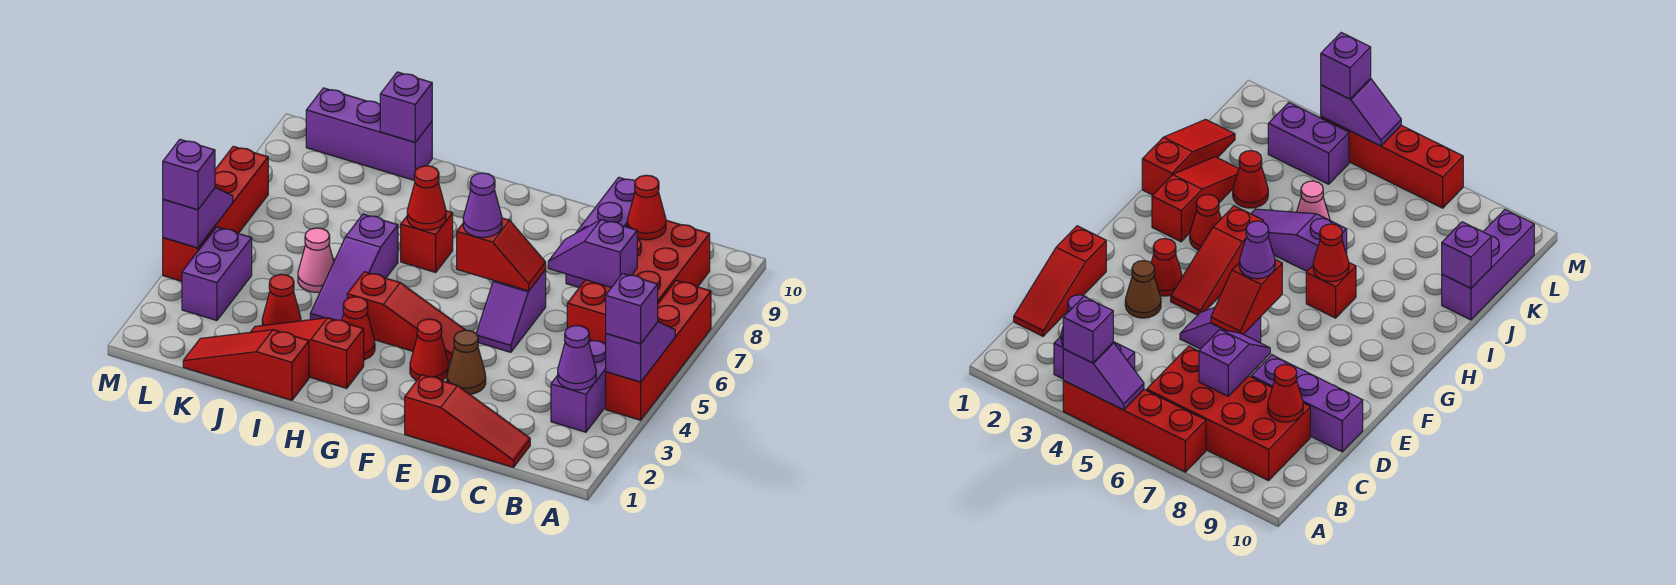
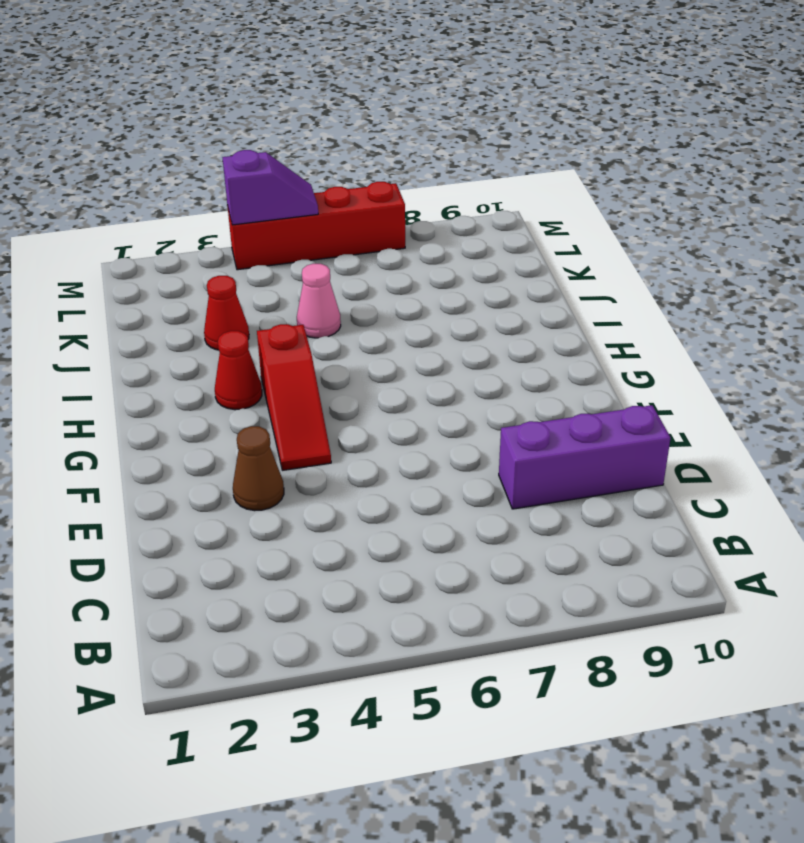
none -> red 1x4 brick [606,280,711,420]
none -> purple 1x2 brick [551,340,606,432]
none -> red 2x4 brick [567,220,710,345]
none -> red 1x3 slope [405,375,530,467]

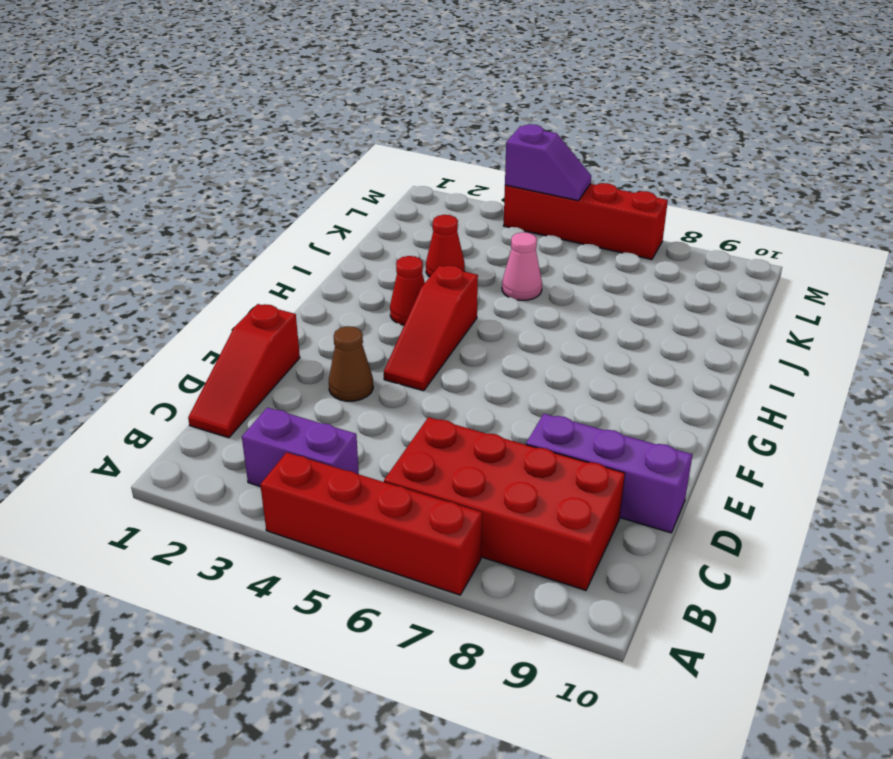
none -> purple 1x2 slope [476,270,546,352]
none -> red 1x1 cone [410,319,449,381]
none -> red 1x3 slope [251,318,364,388]
none -> red 1x1 brick [401,211,453,272]

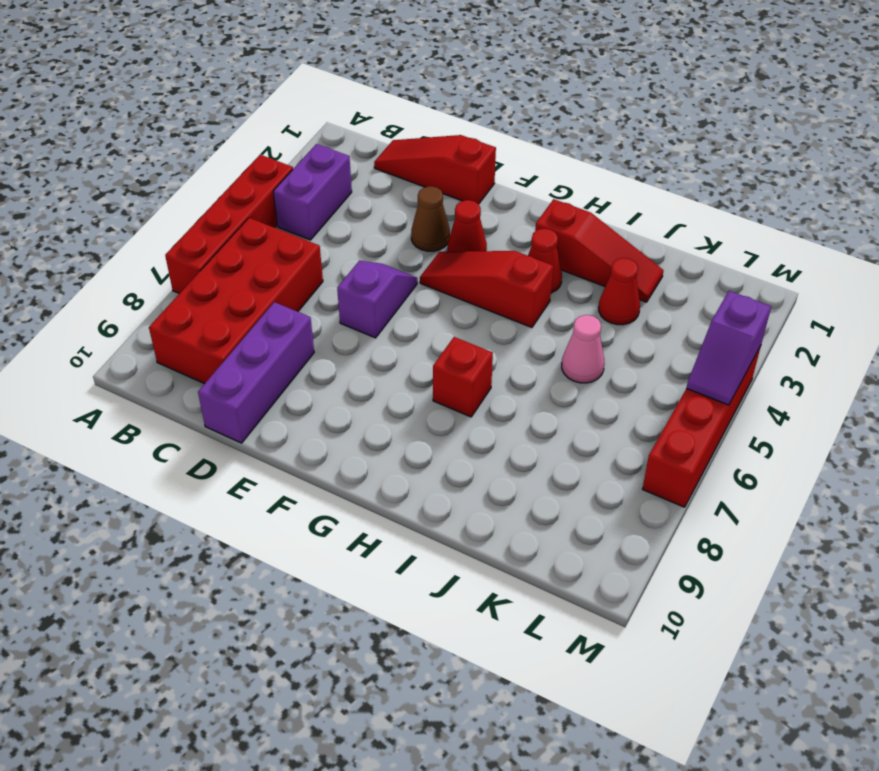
none -> red 1x3 slope [183,330,309,400]
none -> purple 1x3 slope [310,214,398,320]
none -> purple 1x3 brick [306,88,432,180]
none -> purple 1x2 brick [182,227,252,320]

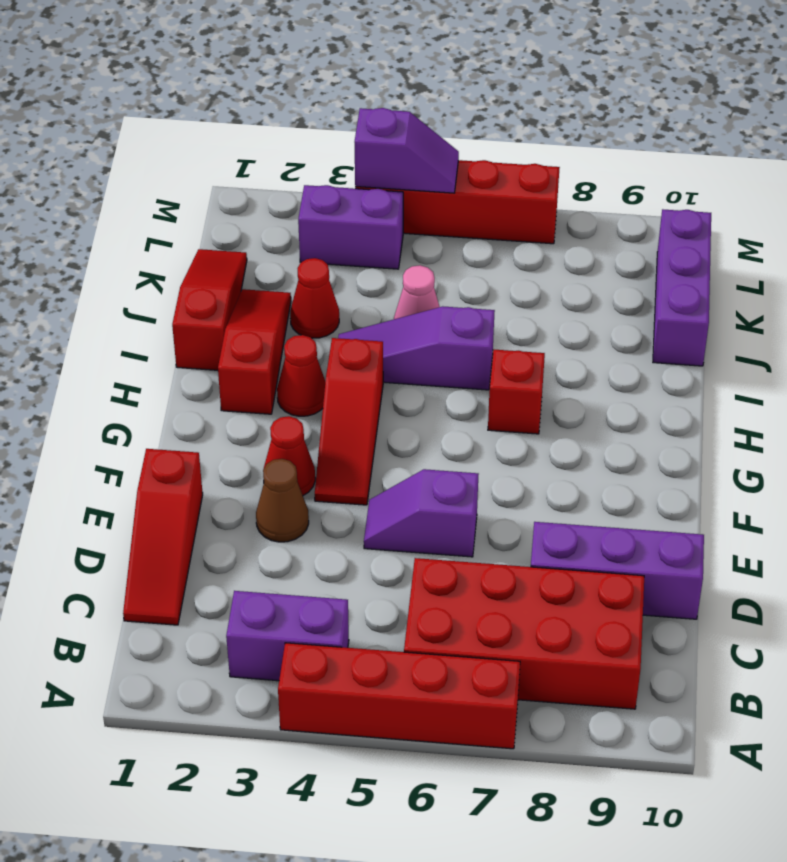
none -> purple 1x2 slope [606,322,675,382]
none -> purple 1x1 cone [558,326,596,390]
none -> purple 1x2 slope [548,220,637,288]
none -> red 1x1 cone [627,175,666,240]

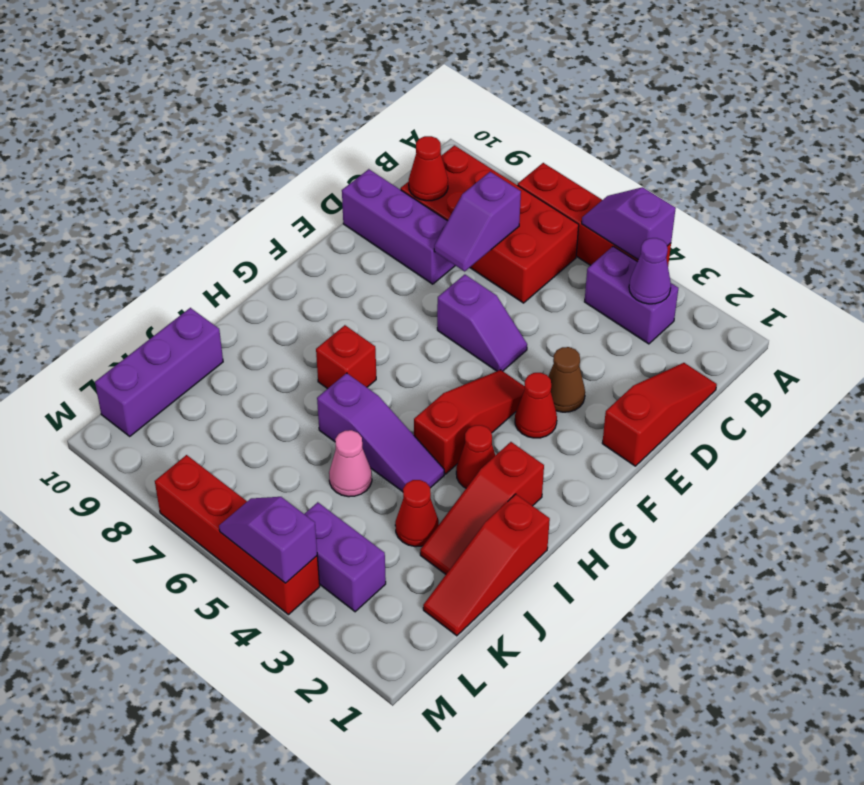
none -> red 1x2 slope [457,218,546,291]
none -> red 1x1 cone [407,166,446,230]
none -> purple 1x1 brick [380,72,432,142]
none -> purple 1x1 brick [606,273,658,344]

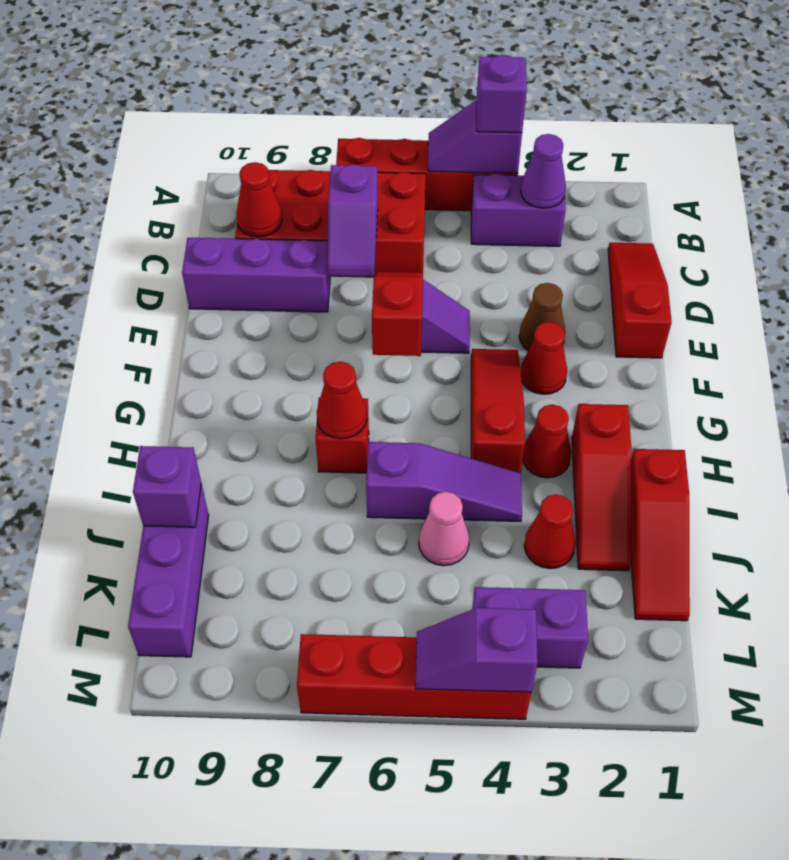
none -> purple 1x1 cone [463,173,502,237]
none -> purple 1x1 brick [163,139,215,210]

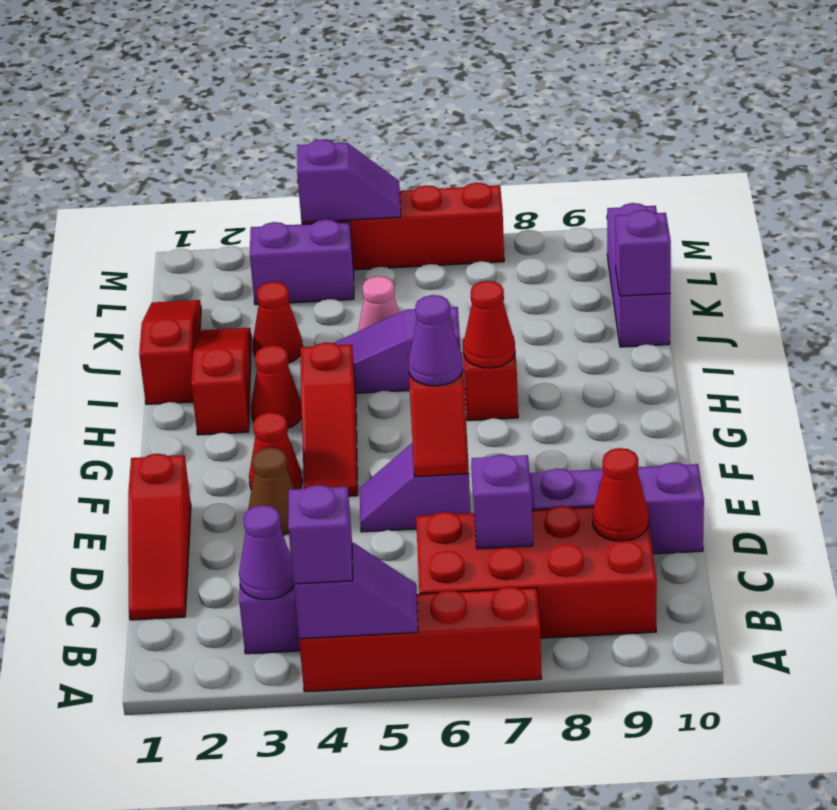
none -> purple 1x1 brick [163,139,215,210]

